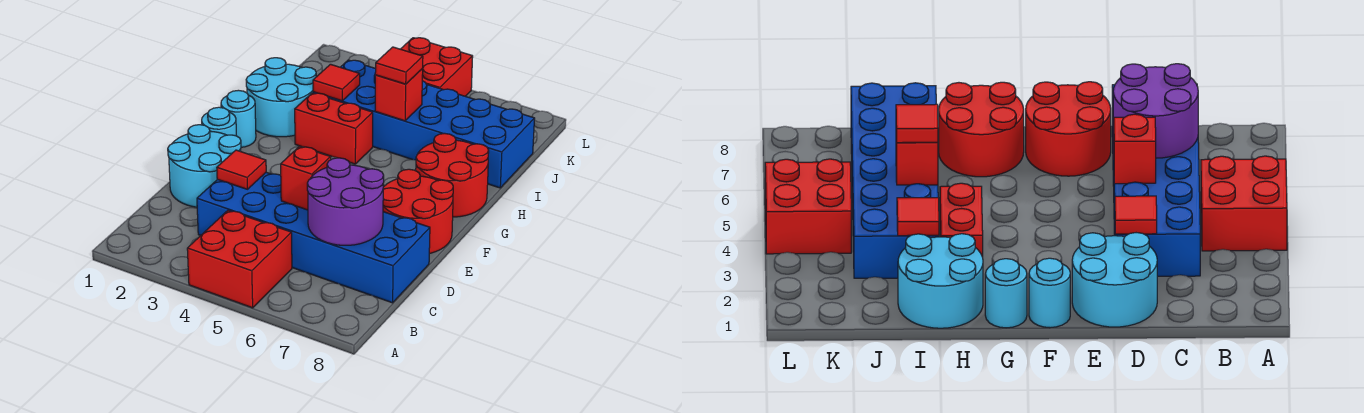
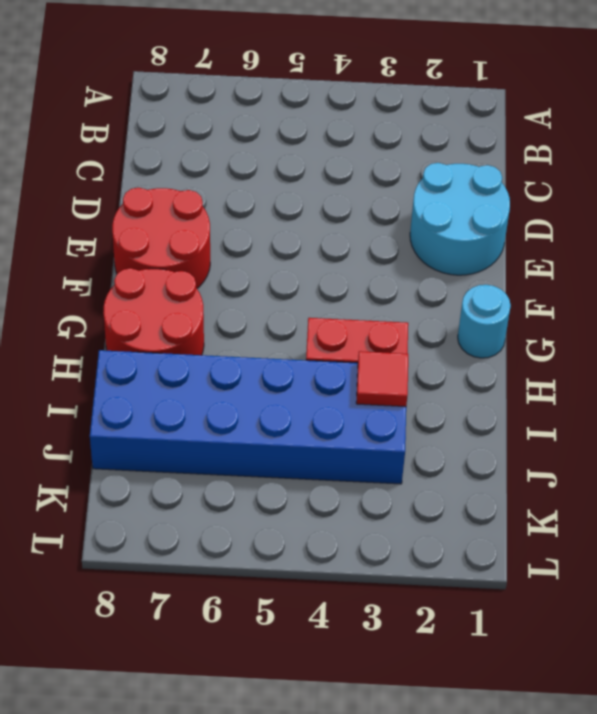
none -> red 2x2 brick [187,210,292,308]
none -> blue 2x6 brick [197,172,430,303]
none -> cyan 1x1 round brick [202,107,236,136]

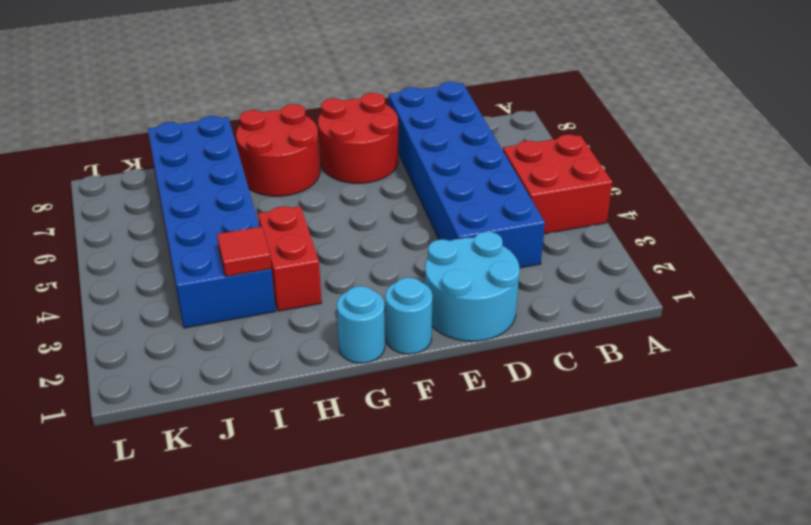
none -> cyan 2x2 round brick [246,58,316,137]
none -> red 2x2 brick [401,38,473,96]
none -> purple 2x2 round brick [307,158,384,245]

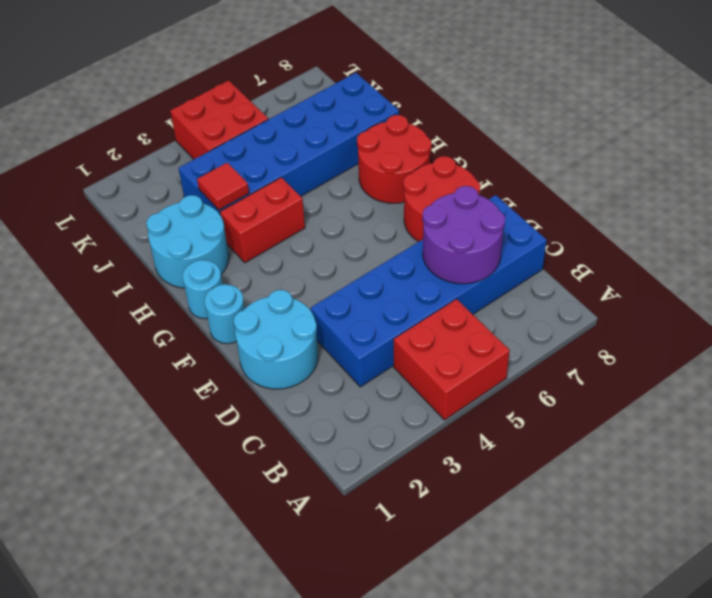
none -> red 1x1 tile [217,150,266,189]
none -> red 1x1 brick [281,146,331,210]
none -> red 1x1 brick [375,69,423,121]

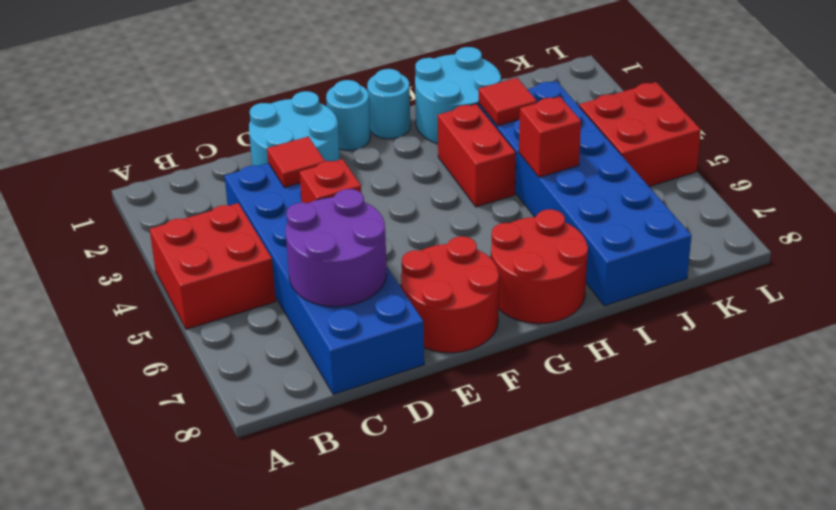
none -> red 1x1 tile [375,47,423,84]

